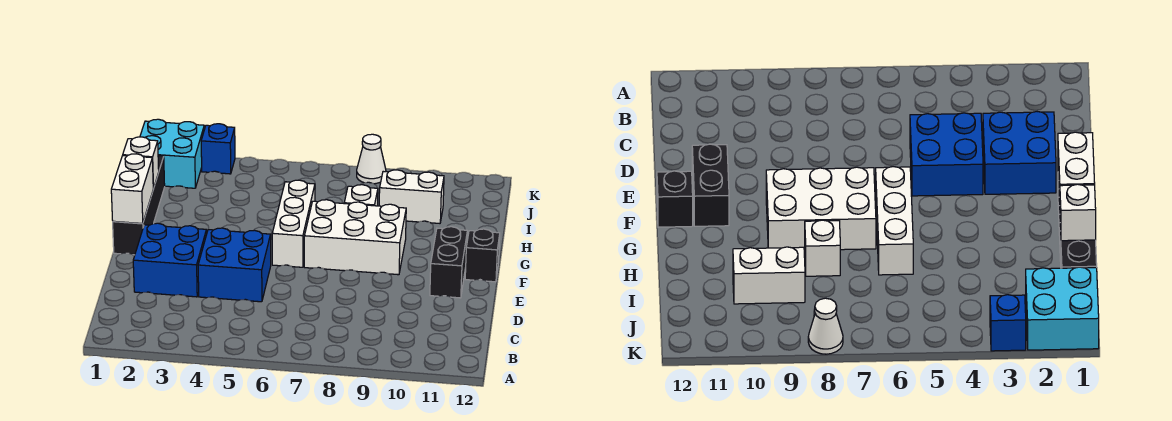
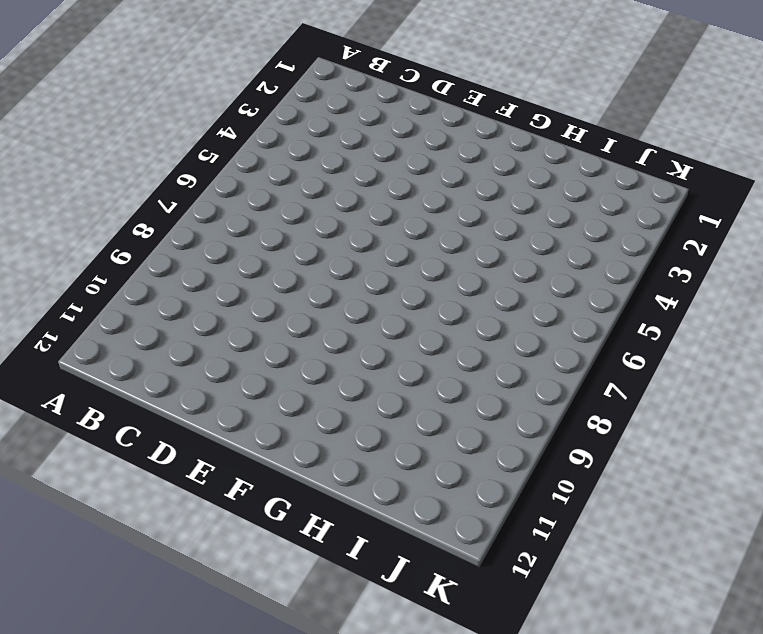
none -> blue 2x2 brick [133,223,207,297]
none -> blue 2x2 brick [198,228,271,302]
none -> black 1x2 brick [430,227,467,298]

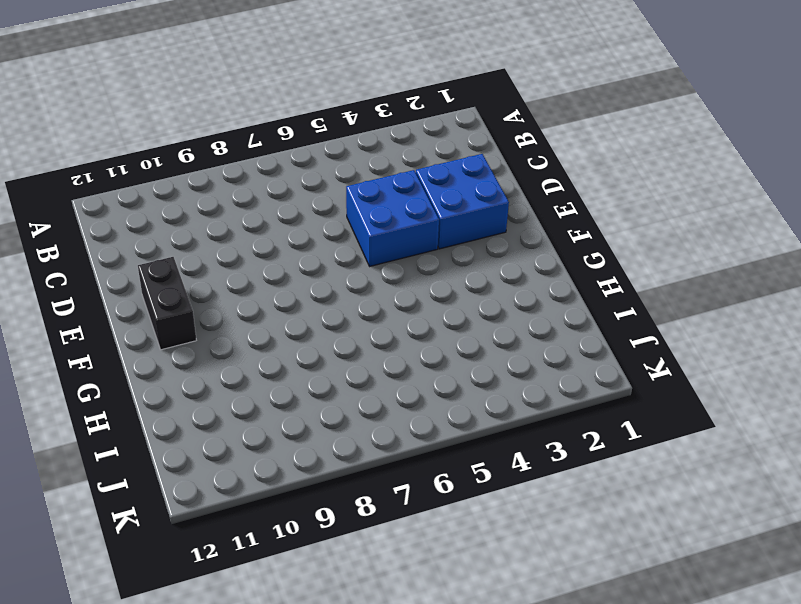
none -> black 1x4 brick [113,156,165,255]
none -> white 1x3 brick [272,180,315,267]
none -> white 2x3 brick [304,200,406,275]

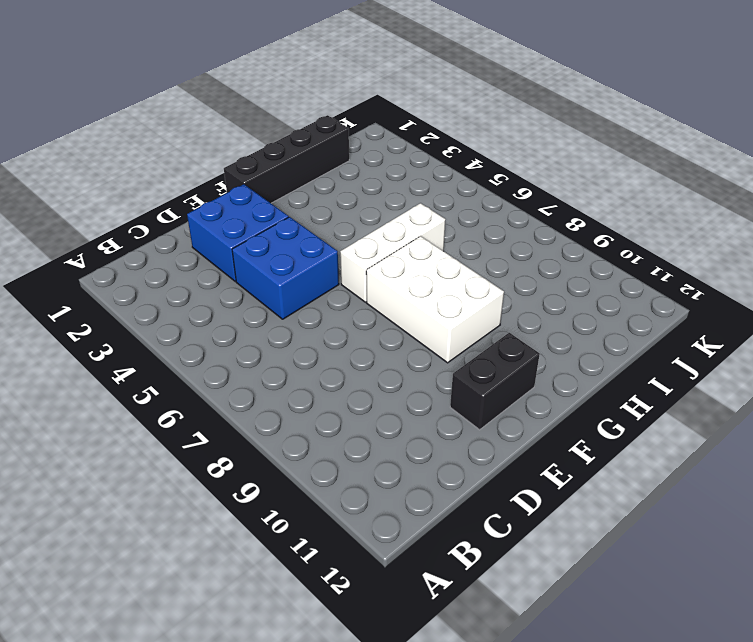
none -> black 1x1 brick [465,229,500,282]
none -> white 1x1 brick [344,185,378,206]
none -> white 1x2 brick [379,170,444,223]

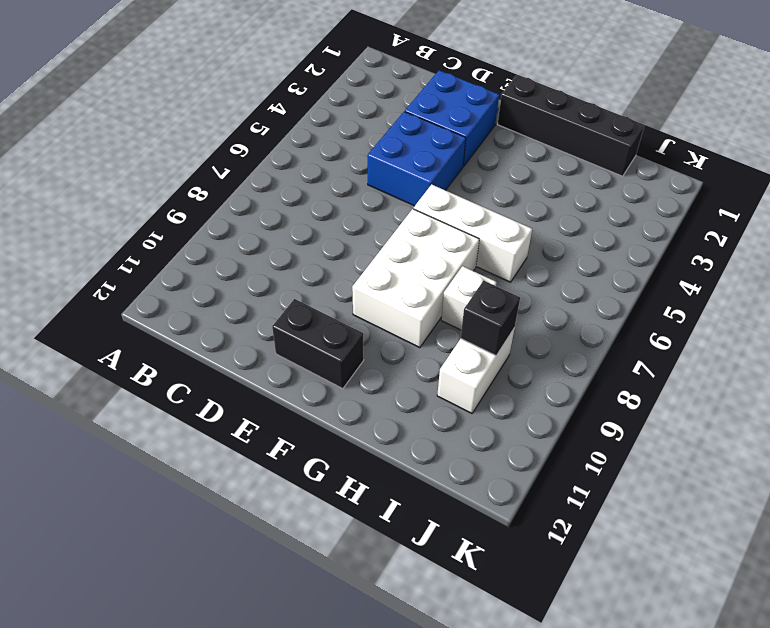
black 1x1 brick [461,281,520,355] -> black 1x1 brick moved to [465,229,500,282]
none -> cyan 2x2 brick [140,119,204,188]
none -> blue 1x1 brick [201,124,235,174]
none -> white 1x1 cone [357,134,386,184]

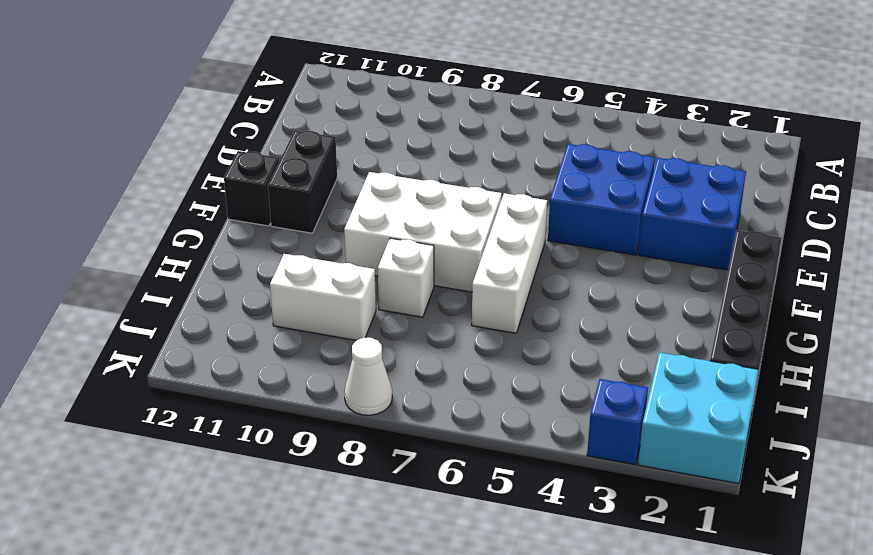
none -> white 1x2 brick [111,154,153,224]
none -> white 1x1 brick [123,137,159,188]

